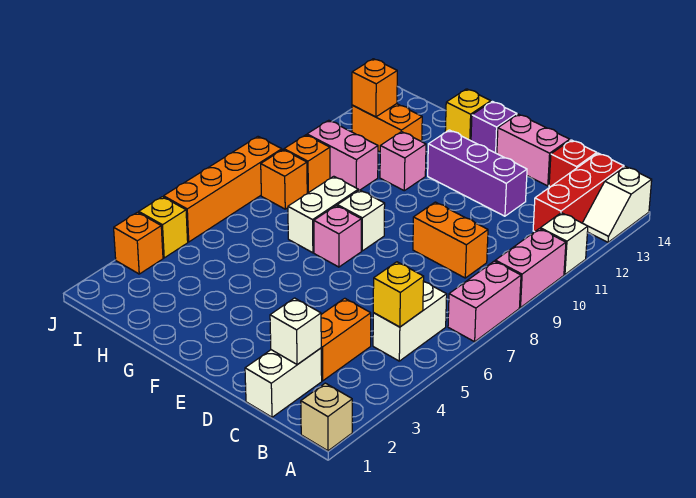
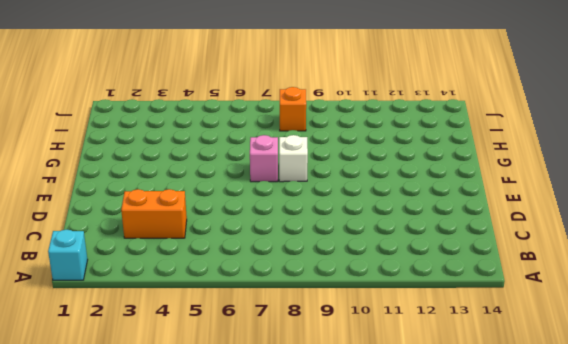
cyan 1x1 brick [48,230,88,280] -> tan 1x1 brick [301,383,352,451]
none -> pink 1x2 brick [448,261,521,342]
none -> pink 1x2 brick [495,229,566,308]
none -> white 1x1 brick [540,213,588,274]

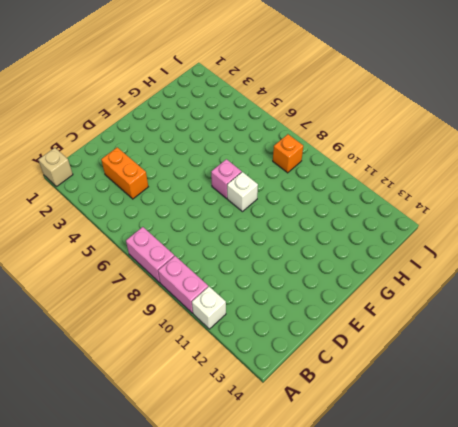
none -> white 1x2 slope [583,167,652,242]
none -> white 1x2 brick [373,281,447,361]
none -> red 1x3 brick [533,153,624,232]

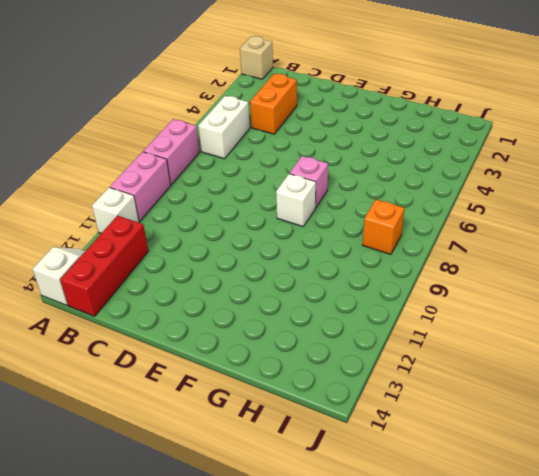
none -> white 1x2 brick [245,348,322,417]
none -> orange 1x2 brick [413,202,488,278]
none -> red 1x1 brick [549,140,597,187]

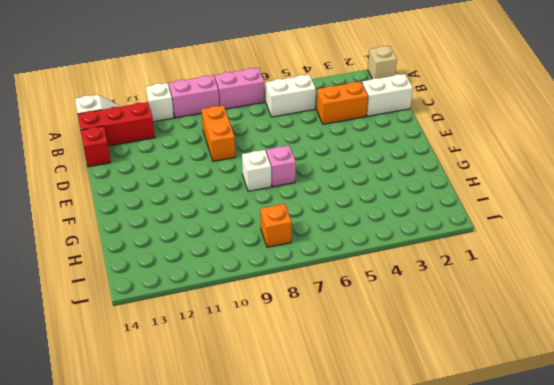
none -> purple 1x3 brick [428,130,527,216]
none -> pink 1x2 brick [497,114,570,186]
none -> purple 1x1 brick [471,101,517,154]

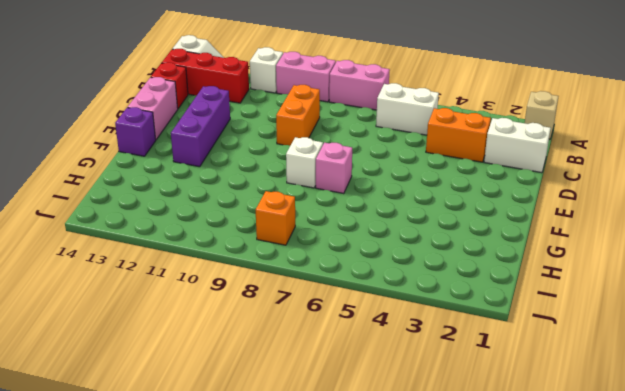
none -> white 1x2 brick [288,176,358,253]
none -> pink 1x1 brick [380,132,426,191]
none -> yellow 1x1 brick [445,89,491,141]

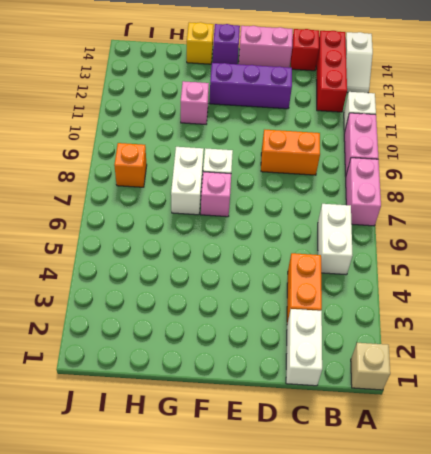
none -> pink 1x2 brick [307,120,378,190]
none -> orange 1x2 brick [352,104,422,152]
none -> orange 1x1 brick [284,135,330,193]

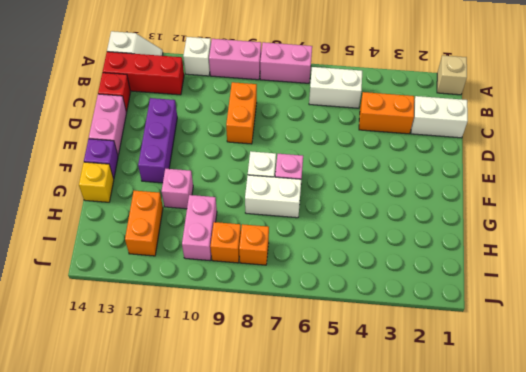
none -> orange 1x1 brick [114,212,163,274]
none -> yellow 1x1 brick [139,197,188,258]
none -> orange 1x4 brick [164,137,282,242]

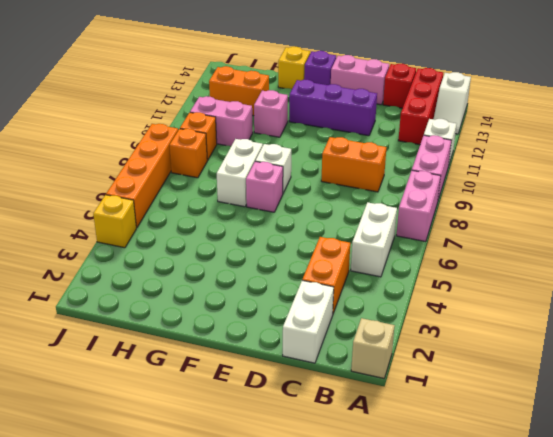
none -> orange 1x1 brick [114,212,163,274]
none -> yellow 1x1 brick [373,262,424,327]
none -> white 1x1 brick [270,298,321,365]

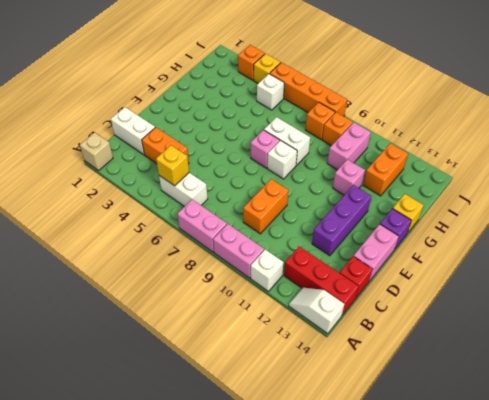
white 1x1 brick [257,74,284,110] -> white 1x1 brick moved to [270,298,321,365]
none -> orange 1x1 brick [352,59,397,117]

